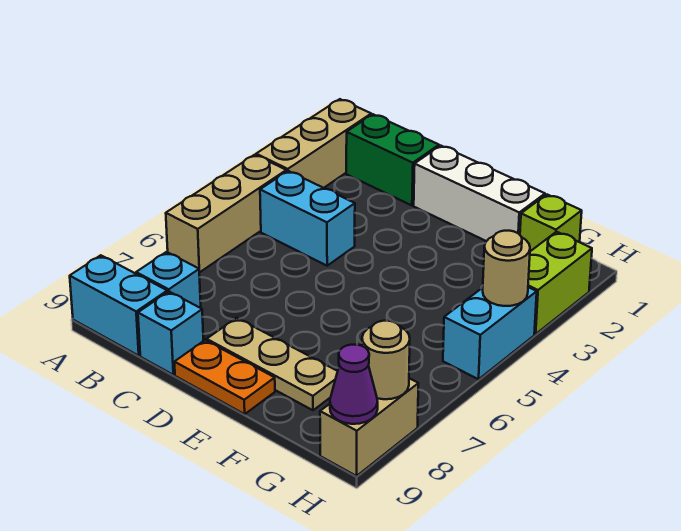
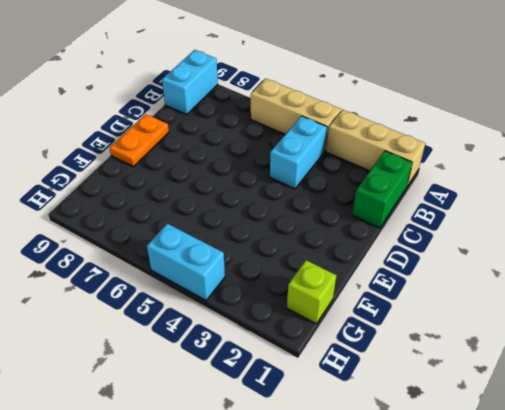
none -> cyan 1x1 brick [136,252,201,308]
none -> cyan 1x1 brick [138,292,203,375]
none -> white 1x3 brick [414,146,545,241]

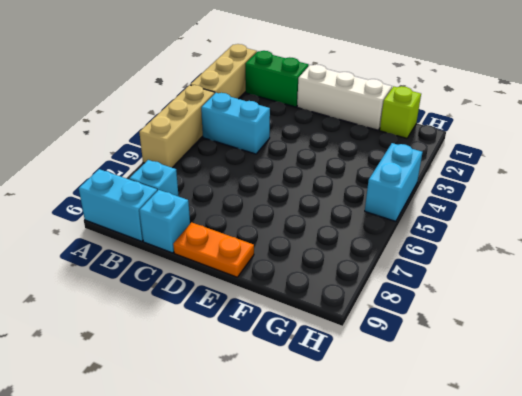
none -> tan 1x3 plate [207,318,338,410]
none -> lime 1x2 brick [528,232,592,334]
none -> tan 1x2 brick [320,378,418,476]

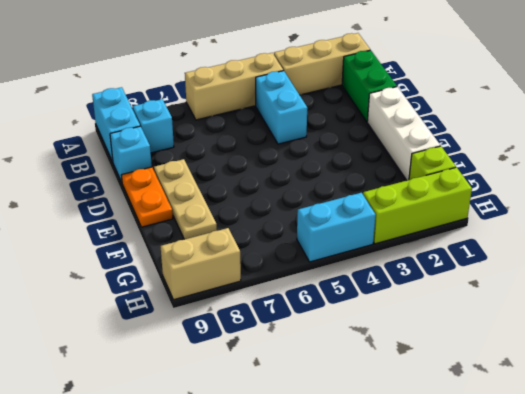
lime 1x3 brick [363,167,472,244] -> lime 1x2 brick [528,232,592,334]
none -> tan 1x1 round brick [483,231,530,306]
none -> tan 1x1 round brick [362,321,410,399]
none -> purple 1x1 cone [330,345,378,424]

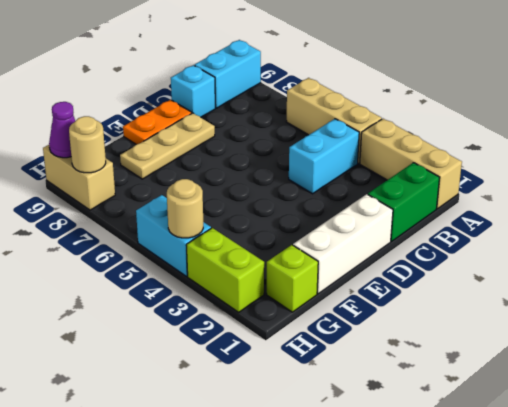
none -> cyan 1x1 brick [136,252,201,308]

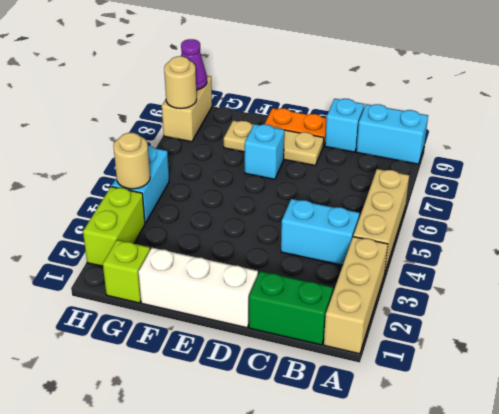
cyan 1x1 brick [245,124,284,179] -> cyan 1x1 brick moved to [136,252,201,308]

